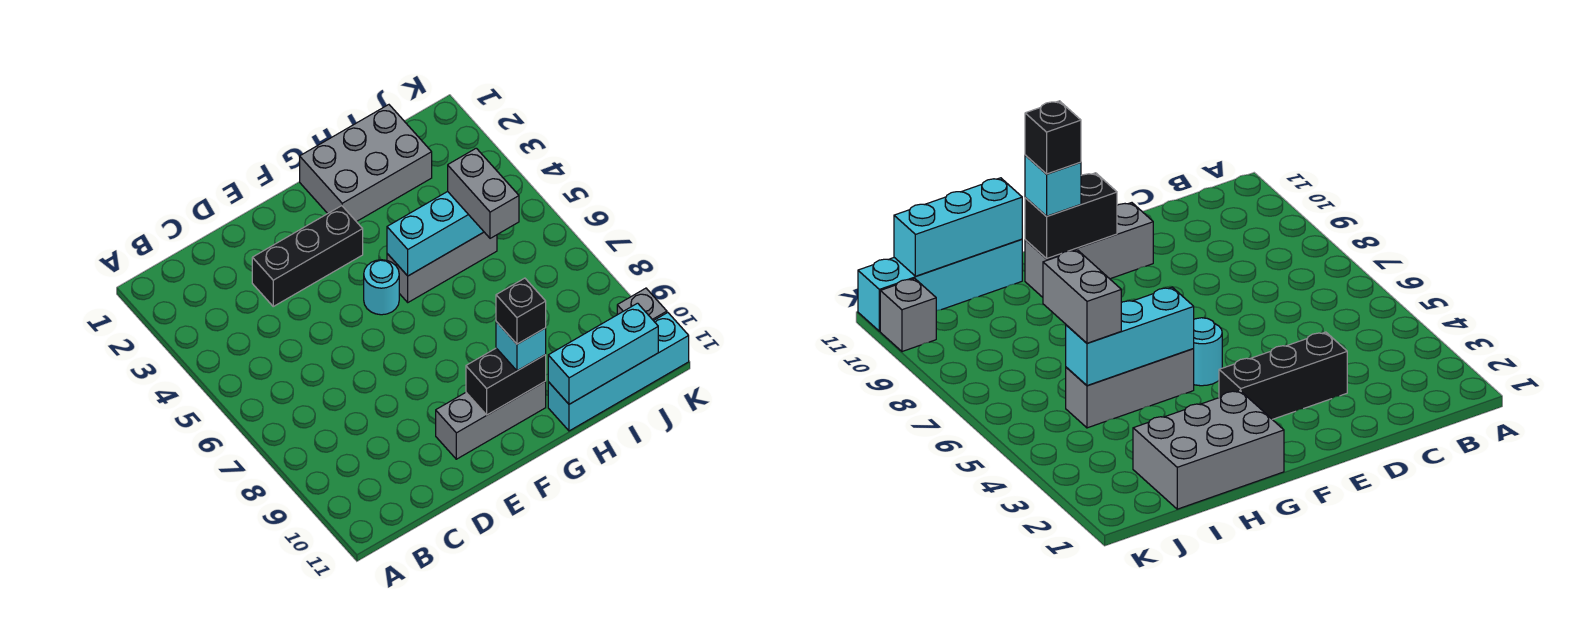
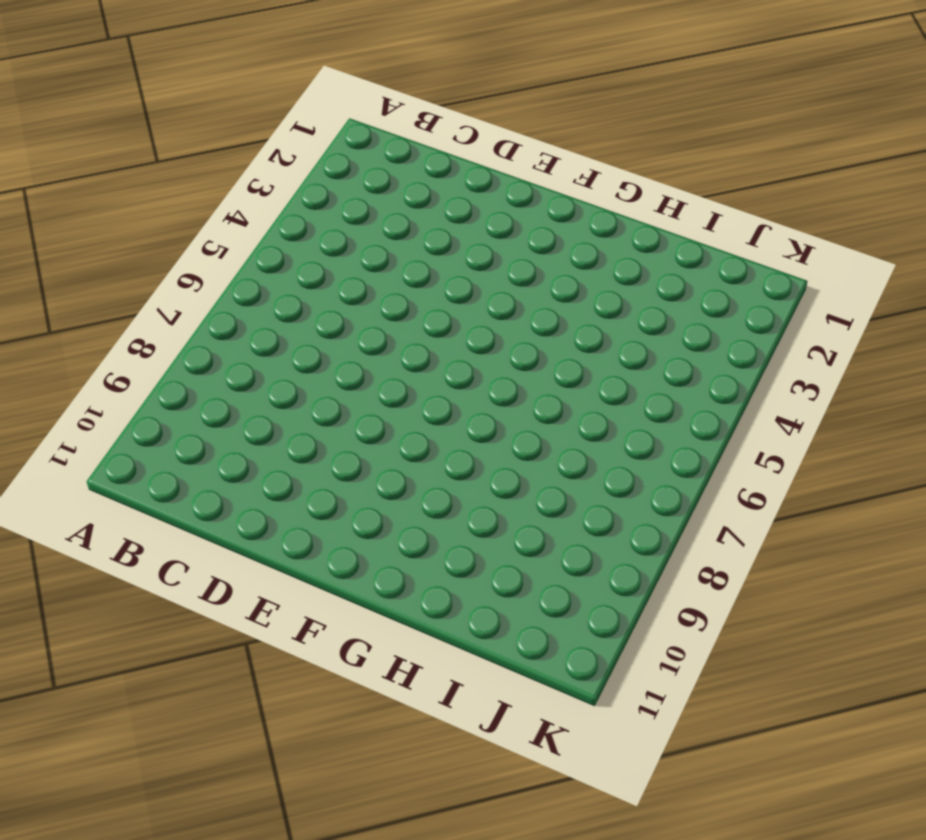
none -> black 1x3 brick [252,206,363,306]
none -> grey 1x3 brick [436,381,546,459]
none -> cyan 1x1 round brick [364,260,399,315]

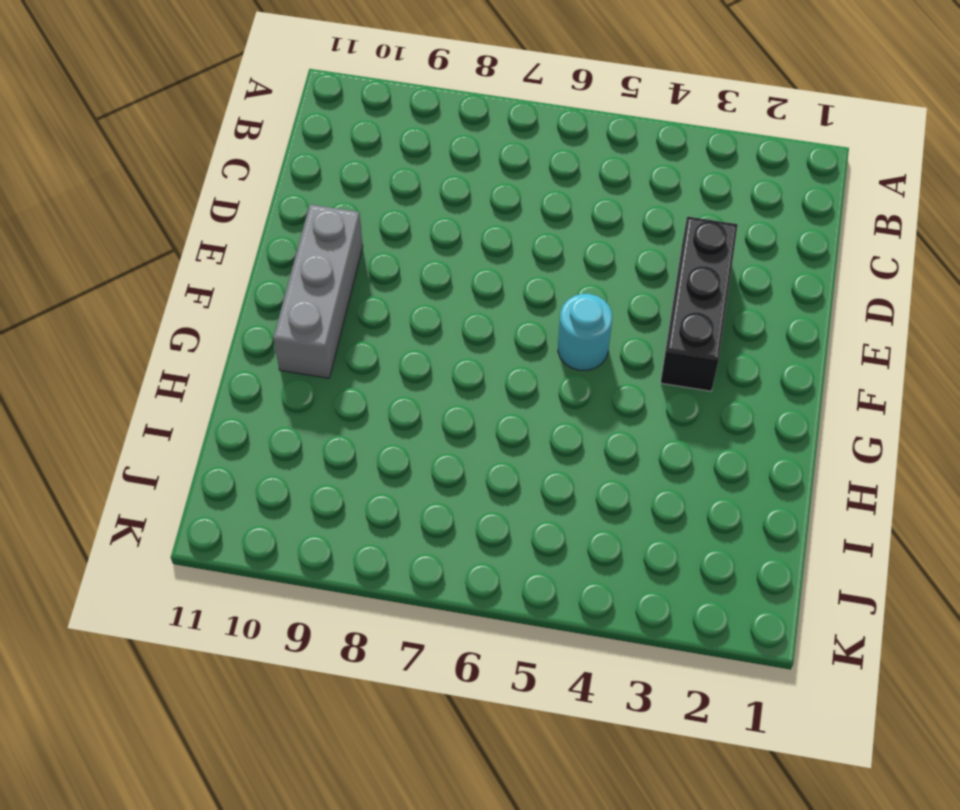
none -> grey 2x3 brick [300,105,432,222]
none -> grey 1x3 brick [387,232,497,302]
none -> cyan 1x4 brick [548,313,689,431]

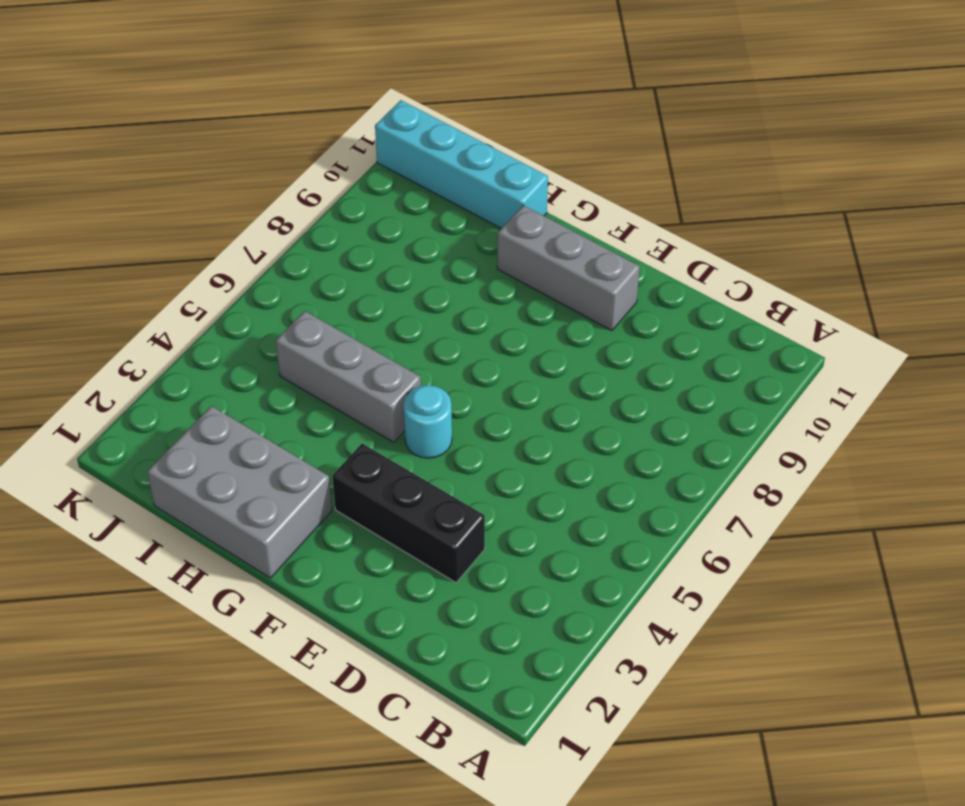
none -> grey 1x1 brick [617,288,667,321]
none -> black 1x2 brick [466,348,546,415]
none -> cyan 1x3 brick [387,191,484,276]

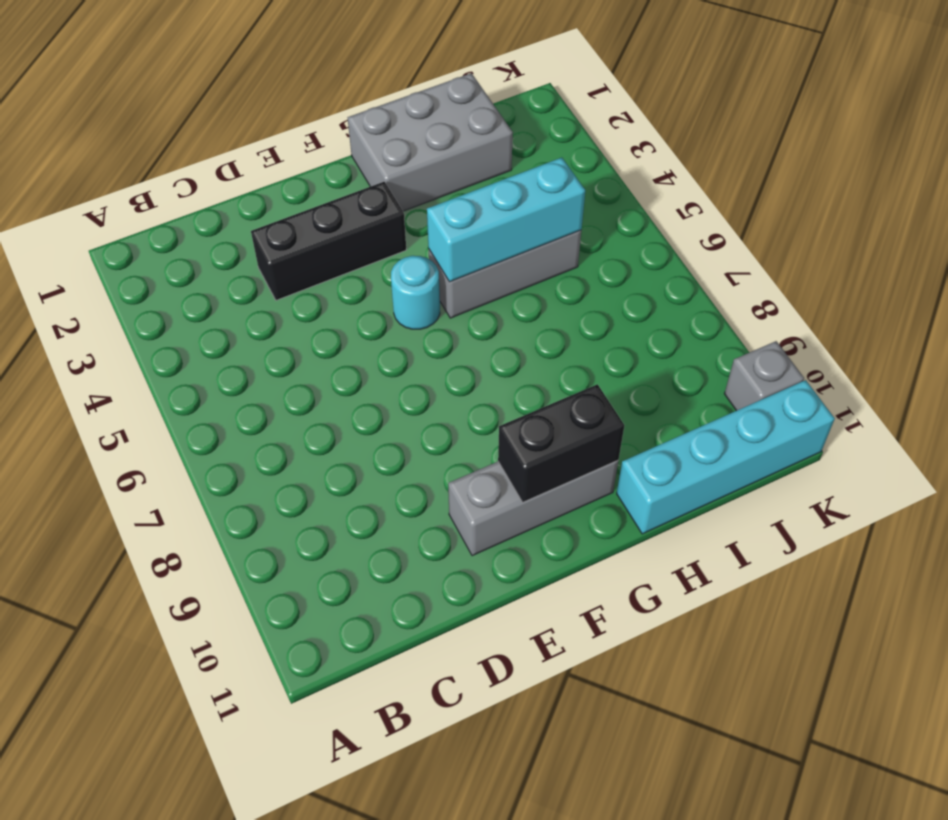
none -> cyan 1x3 brick [548,303,658,404]
none -> cyan 1x1 brick [496,322,546,371]
none -> grey 1x2 brick [448,148,519,238]

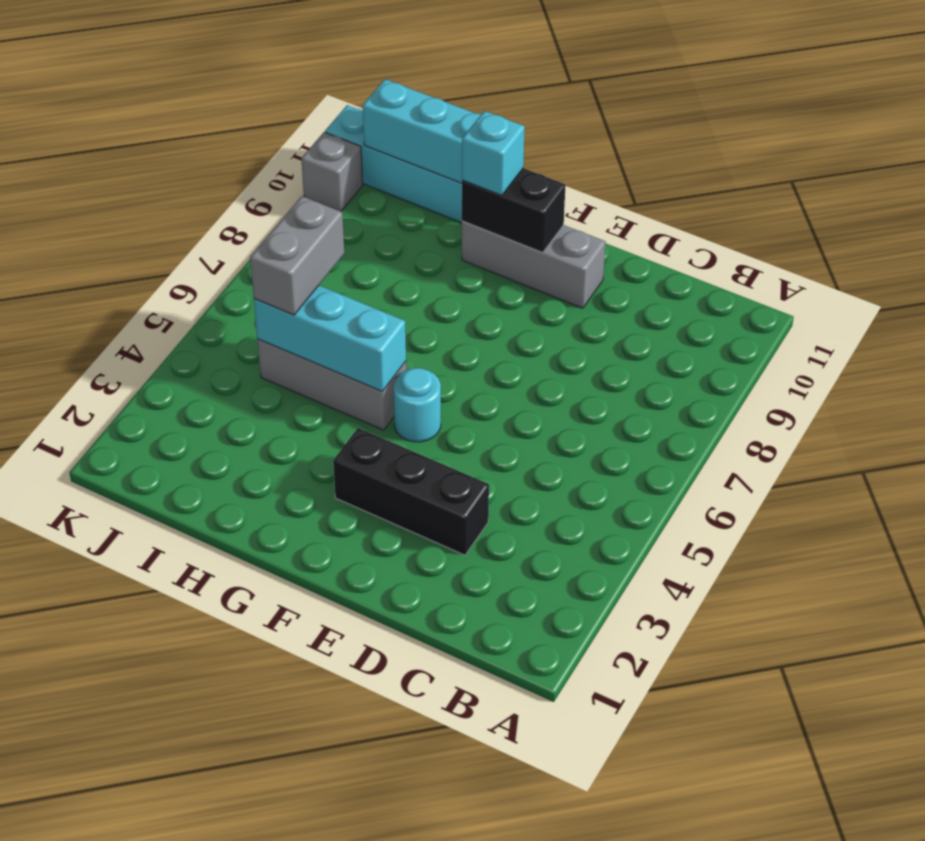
none -> grey 2x3 brick [300,105,432,222]
none -> black 1x1 brick [496,278,546,344]

